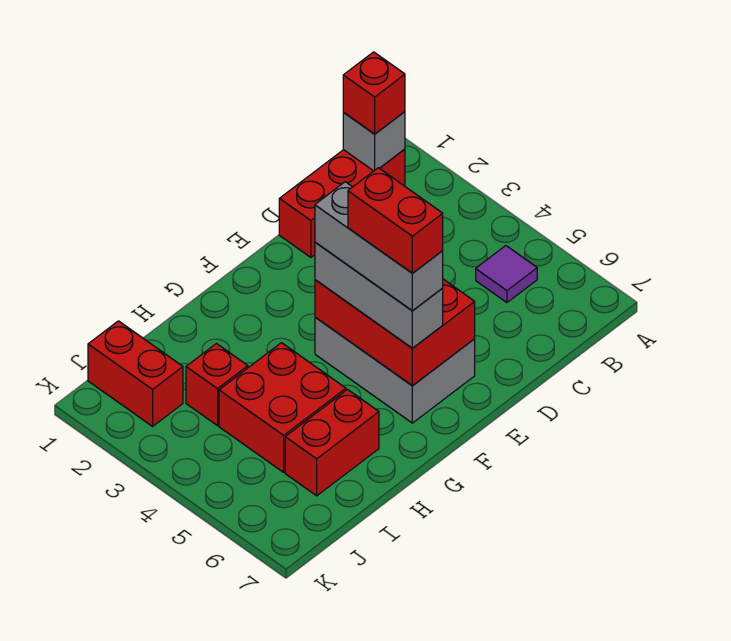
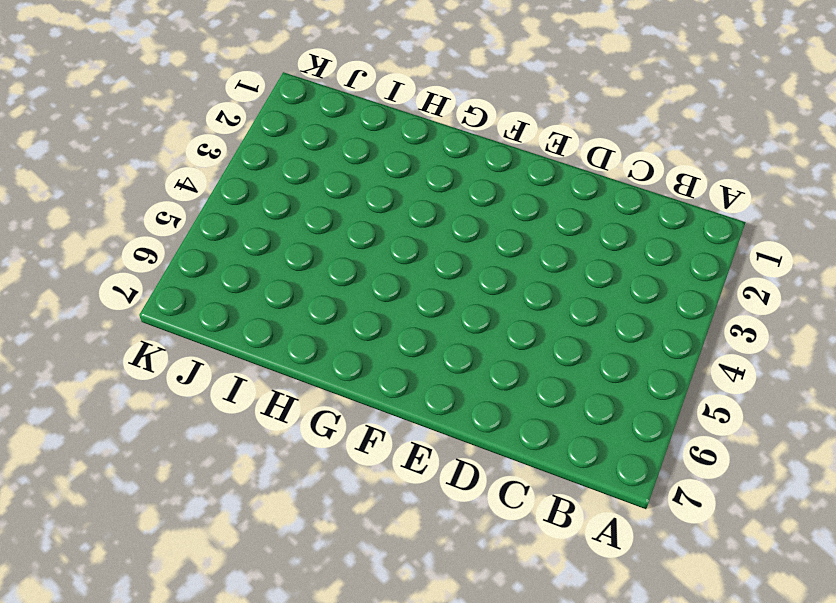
none -> red 1x3 brick [279,149,405,257]
none -> purple 1x1 tile [476,246,537,303]
none -> grey 2x3 brick [315,317,475,423]

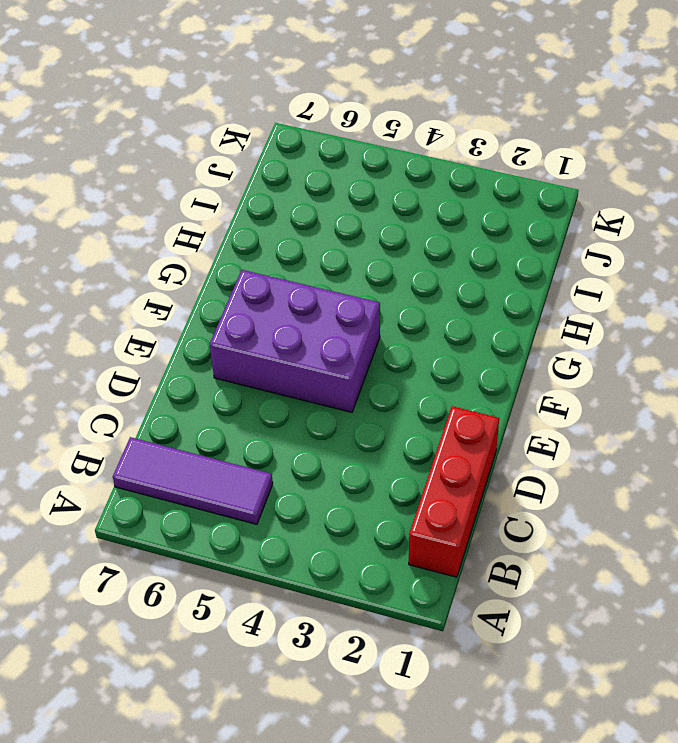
purple 1x3 tile [113,437,273,524] -> purple 1x1 tile [476,246,537,303]
purple 2x3 brick [210,270,380,412] -> grey 2x3 brick [315,317,475,423]
none -> red 2x2 brick [219,343,346,472]
none -> red 1x2 brick [285,390,379,496]
none -> red 1x1 brick [186,344,248,426]

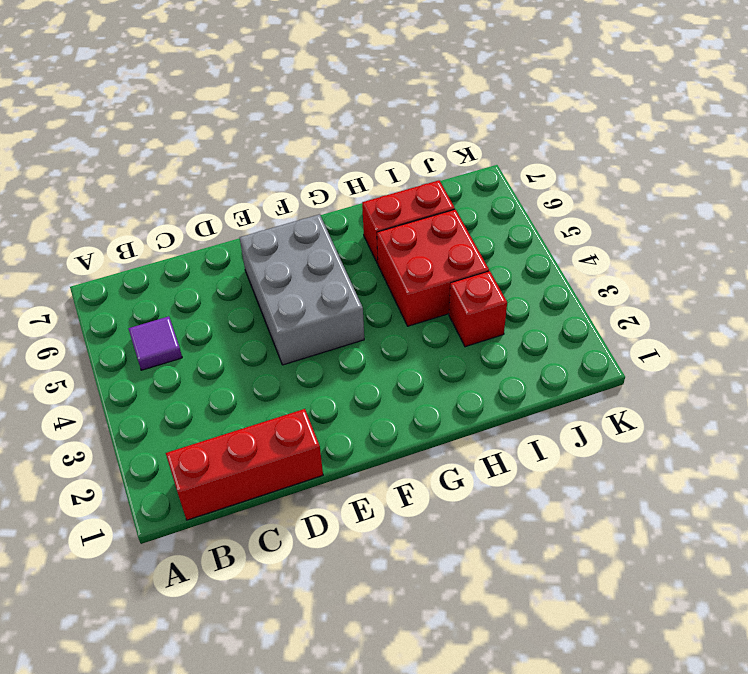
none -> red 1x2 brick [88,321,183,426]
none -> grey 1x1 brick [343,112,405,171]
none -> red 2x3 brick [315,279,475,386]

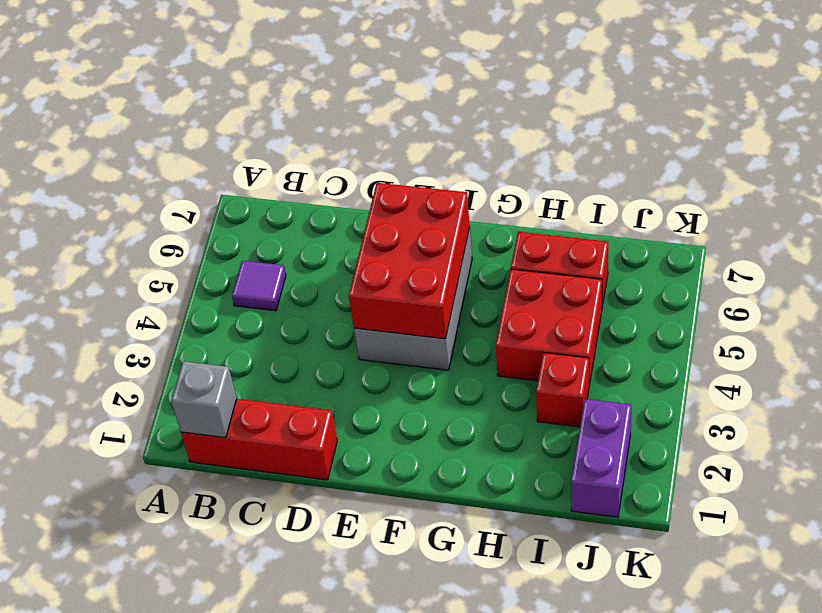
purple 1x2 brick [571,399,631,517] -> red 1x2 brick [88,321,183,426]
none -> red 1x1 brick [343,52,405,134]
none -> grey 1x3 brick [315,242,443,348]
none -> grey 1x3 brick [315,182,443,311]

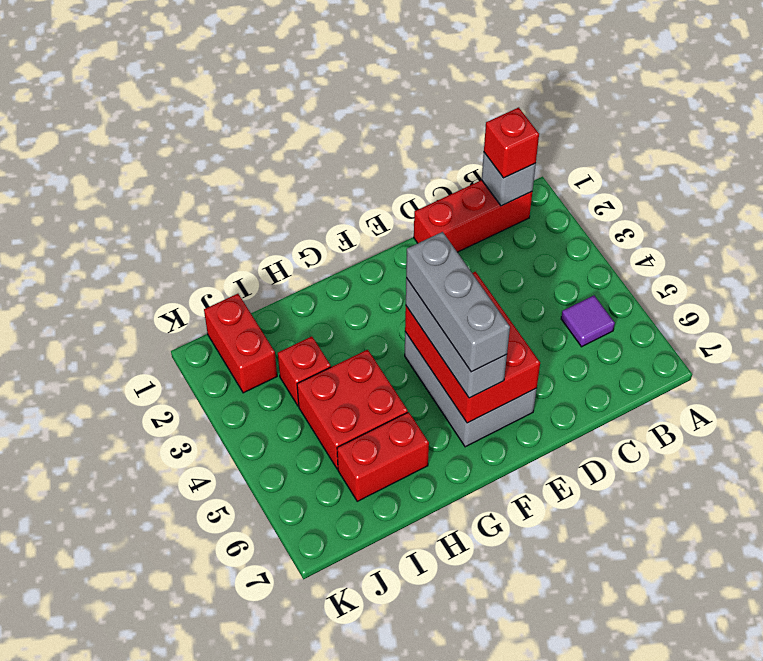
none -> red 1x2 brick [348,168,443,273]

